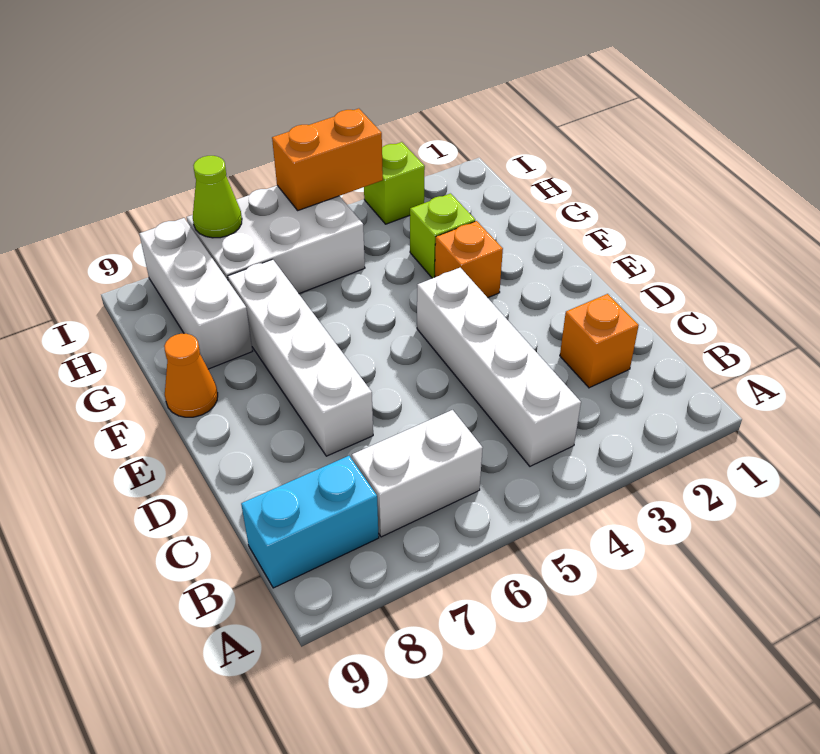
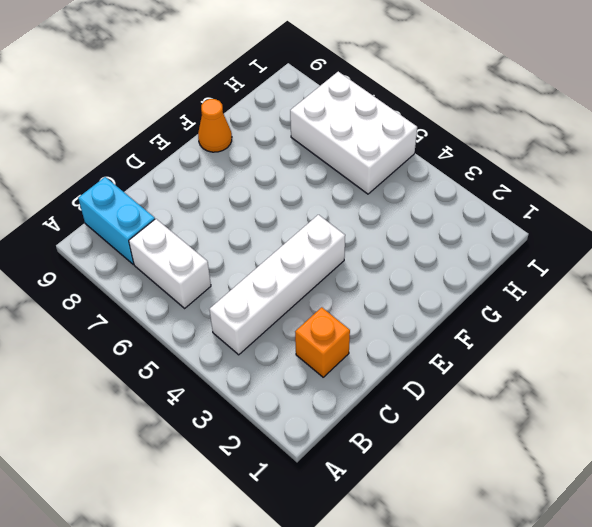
none -> white 1x4 brick [228,259,373,456]
none -> orange 1x1 brick [435,221,503,298]
none -> lime 1x1 brick [410,193,475,278]

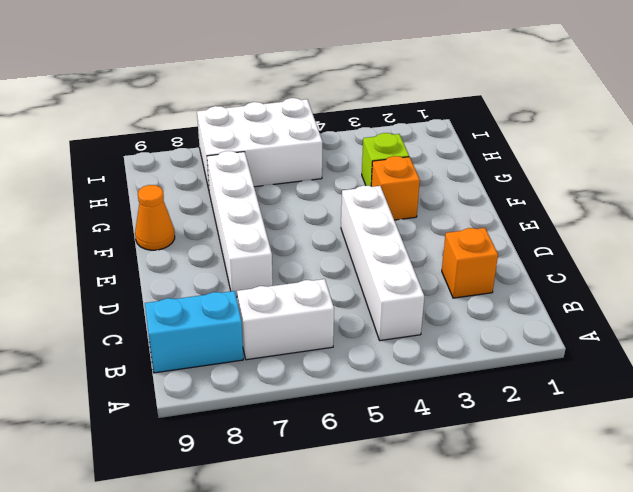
none -> white 1x3 brick [139,218,252,369]
none -> lime 1x1 brick [364,142,425,224]
none -> orange 1x2 brick [272,109,383,210]

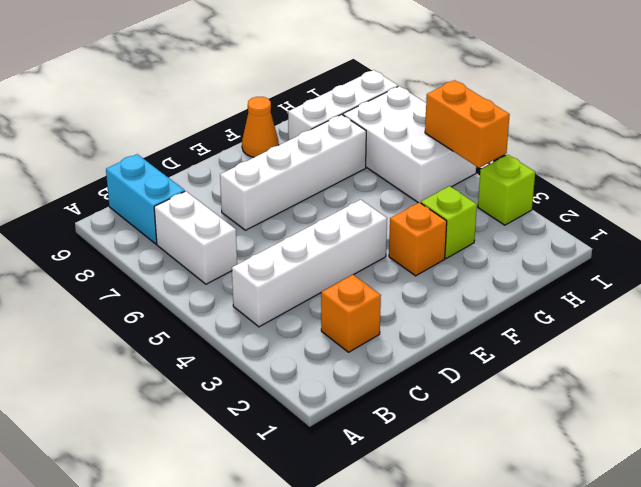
none -> lime 1x1 cone [193,156,242,238]

